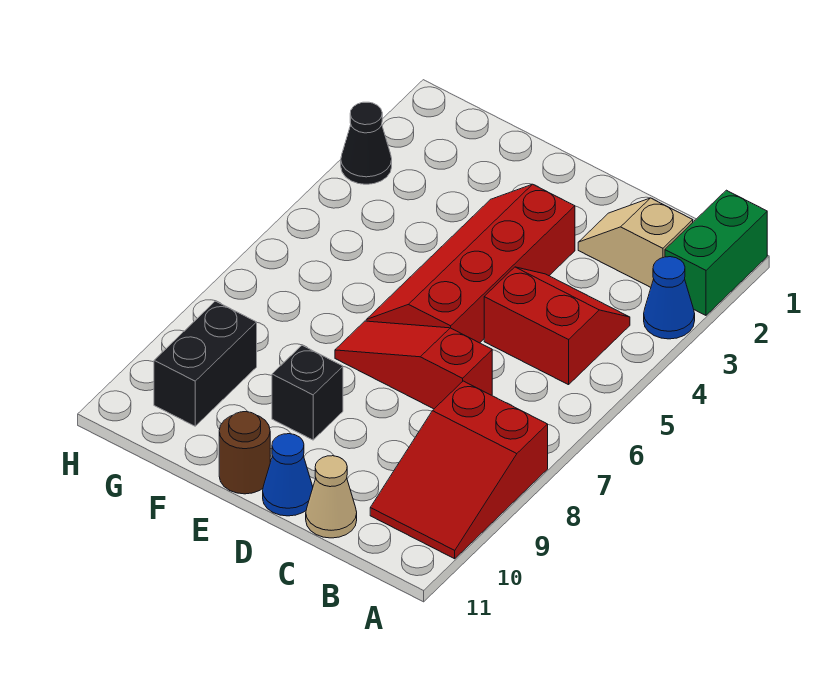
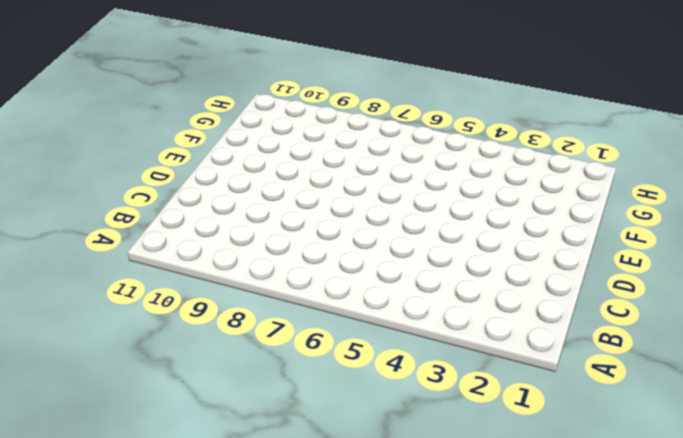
none -> green 1x2 brick [665,190,767,315]
none -> blue 1x1 cone [644,257,695,339]
none -> red 2x3 slope [370,381,548,559]

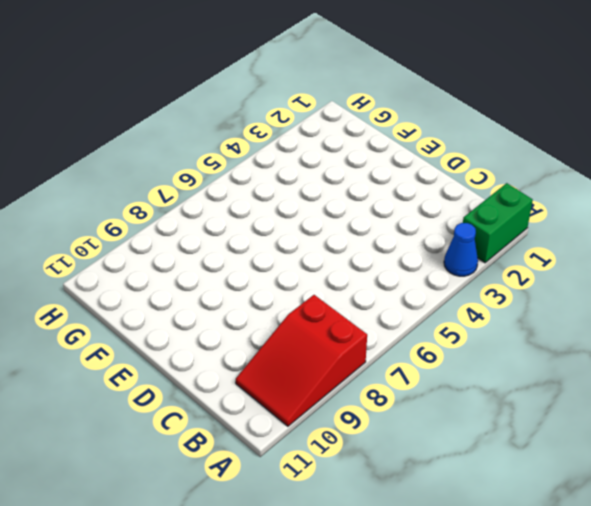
none -> tan 1x2 slope [578,198,693,287]
none -> red 2x2 slope [484,267,630,385]
none -> red 1x3 slope [335,321,492,409]

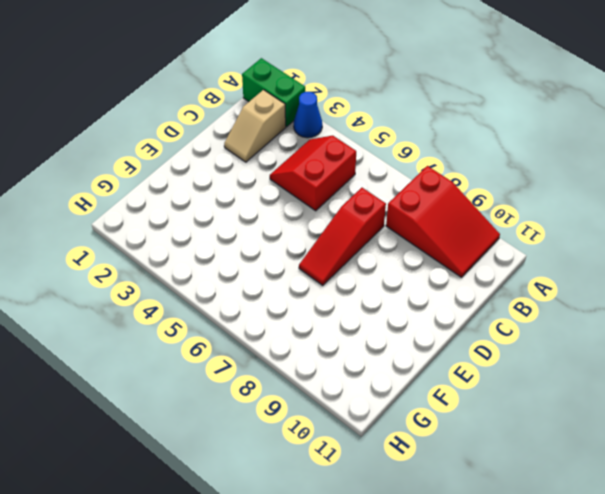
none -> tan 1x1 cone [306,456,357,538]
none -> red 2x4 slope [366,184,575,343]
none -> blue 1x1 cone [263,434,313,516]

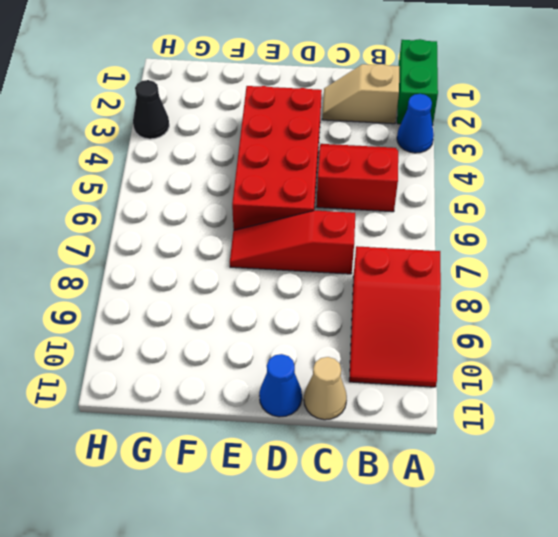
red 2x4 brick [232,86,322,230] -> red 2x4 slope [366,184,575,343]
none -> black 1x1 brick [272,345,343,440]
none -> brown 1x1 round brick [219,412,270,494]
none -> black 1x2 brick [154,301,257,426]

